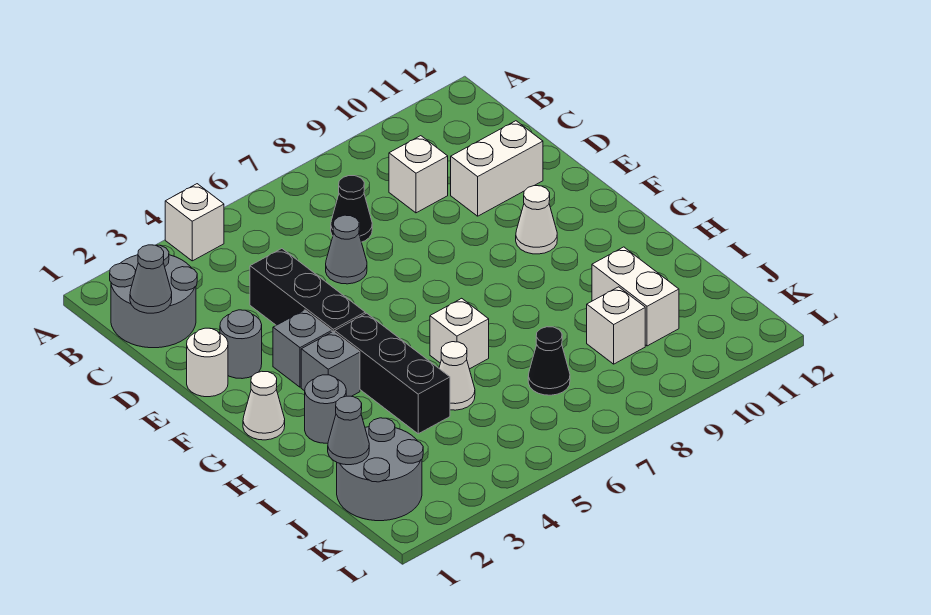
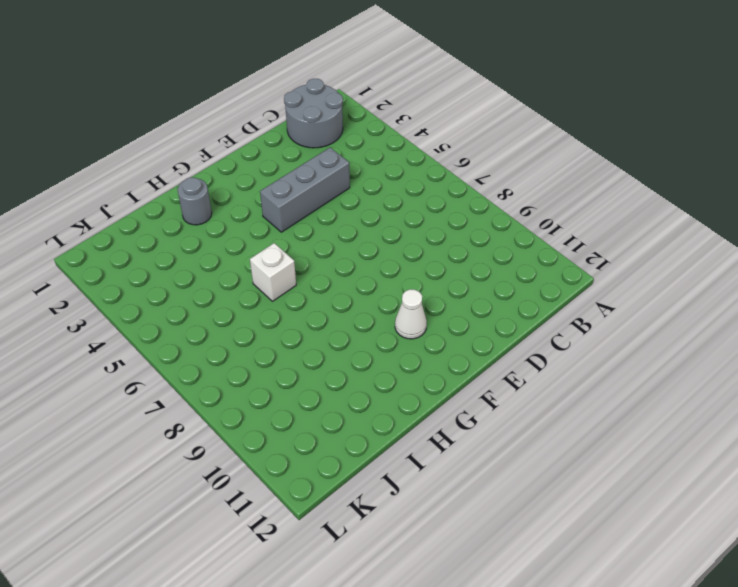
grey 1x3 brick [260,148,350,232] -> black 1x3 brick [250,249,365,332]
none -> white 1x1 brick [165,184,224,261]
none -> black 1x1 cone [331,176,372,242]
none -> white 1x1 brick [389,136,448,213]

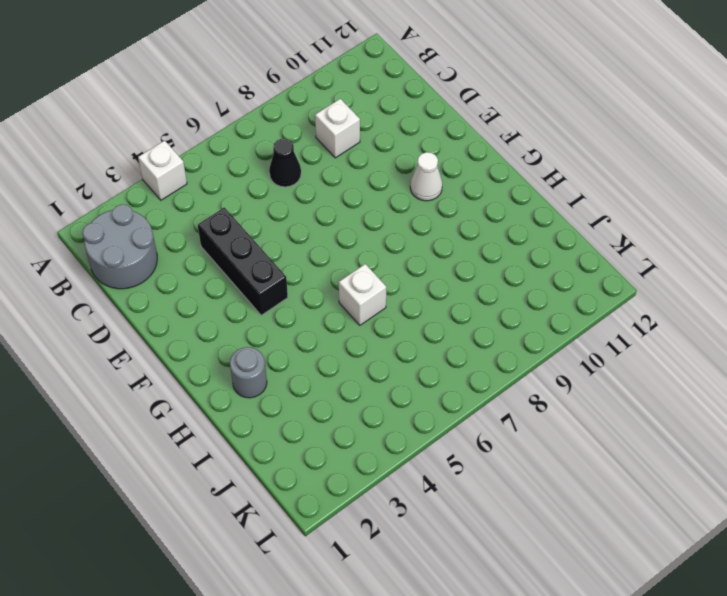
none -> grey 1x1 cone [326,215,367,284]
none -> white 1x2 brick [451,121,543,216]
none -> white 1x1 round brick [187,328,228,397]

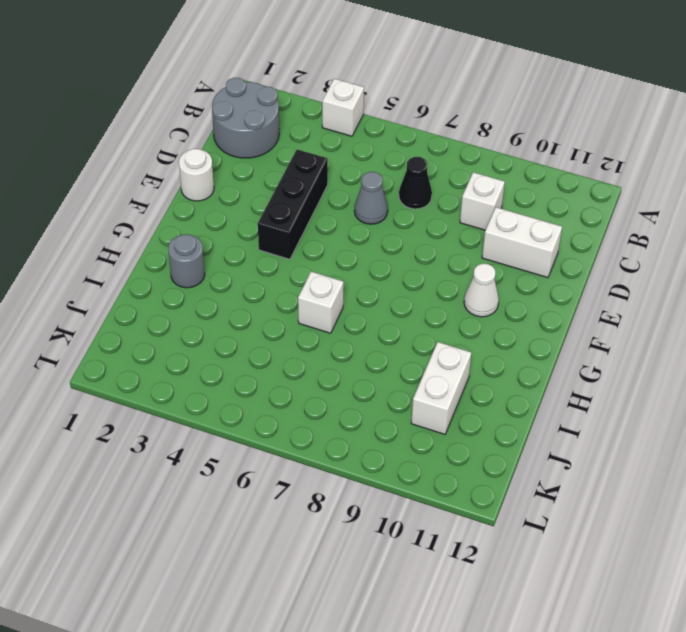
none -> grey 1x1 round brick [220,310,262,379]
none -> grey 1x1 brick [273,310,332,387]
none -> white 1x1 cone [243,371,285,440]

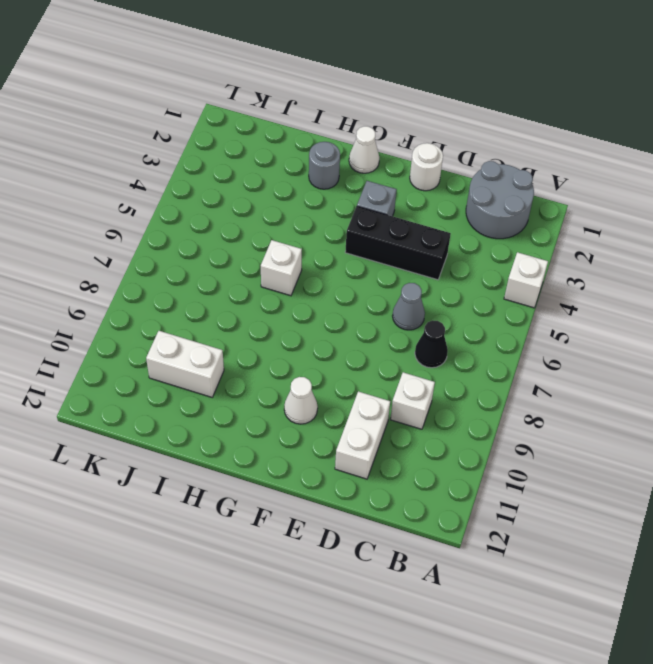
none -> grey 1x1 round brick [220,310,262,379]
none -> grey 1x1 brick [301,332,360,396]
none -> black 1x3 brick [335,313,450,434]

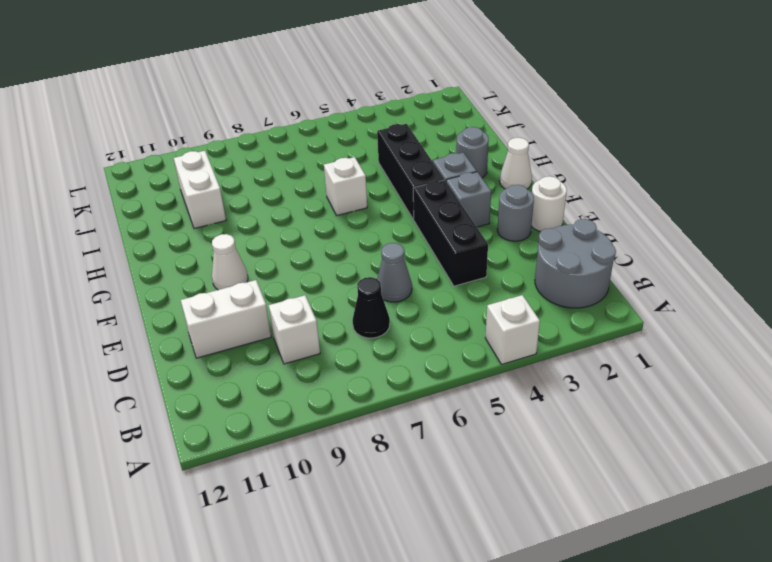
none -> white 1x1 cone [439,342,475,410]
none -> grey 2x2 round brick [337,418,423,521]
none -> black 1x1 cone [528,327,570,395]

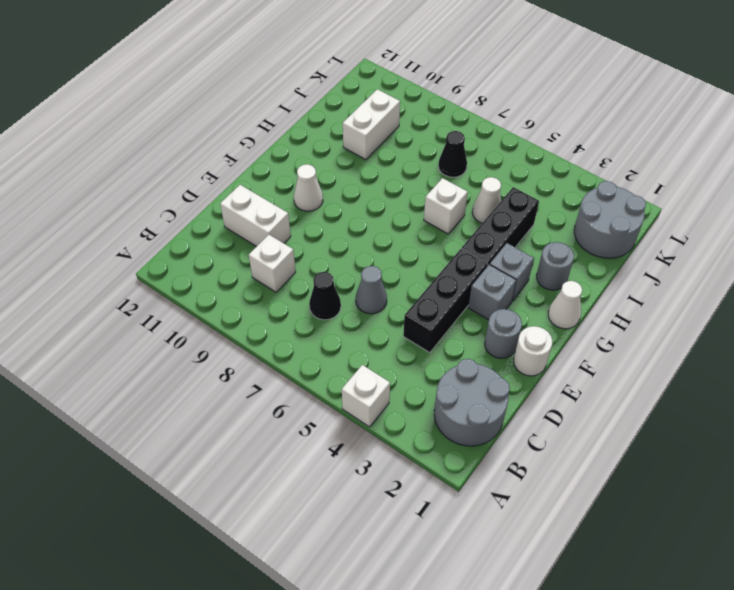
none -> white 1x1 brick [587,287,645,364]
none -> grey 1x1 cone [130,245,172,313]
none -> grey 1x1 cone [328,396,369,465]

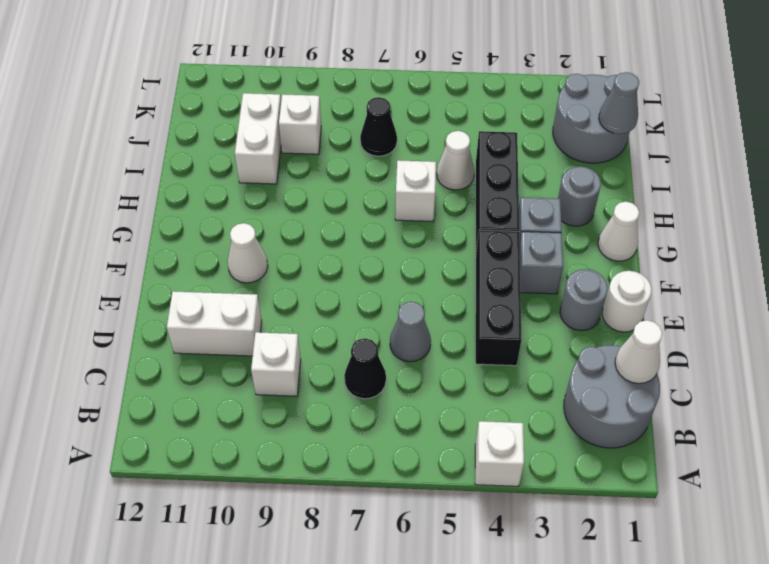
white 1x1 cone [615,320,662,384] -> grey 1x1 cone [130,245,172,313]

